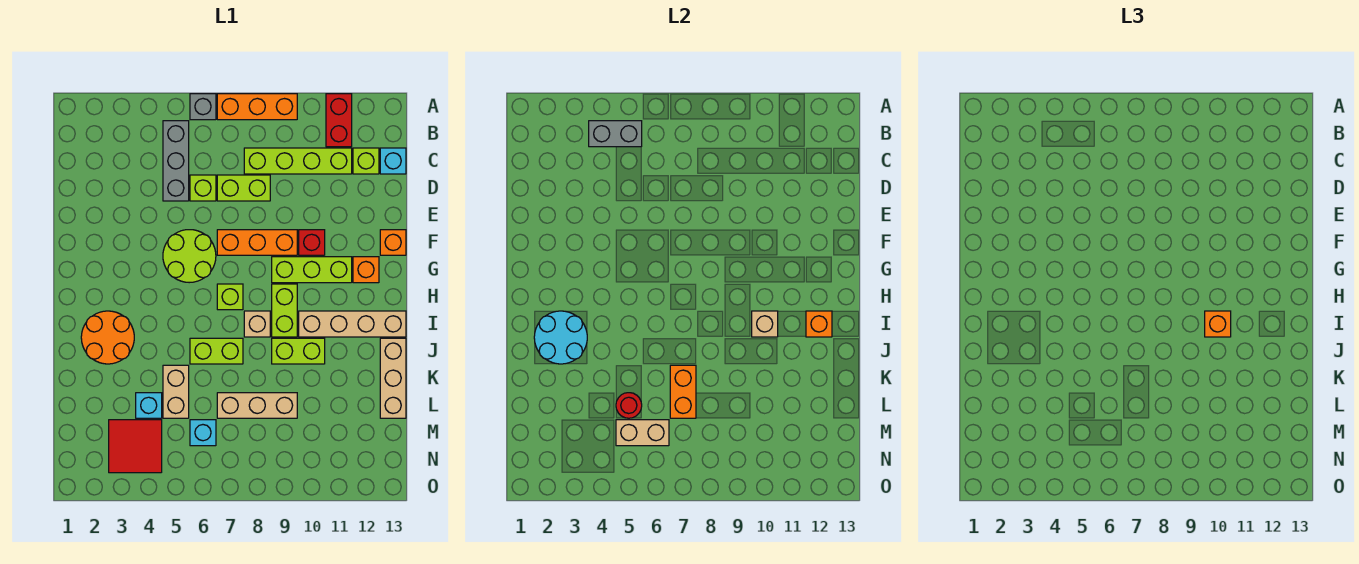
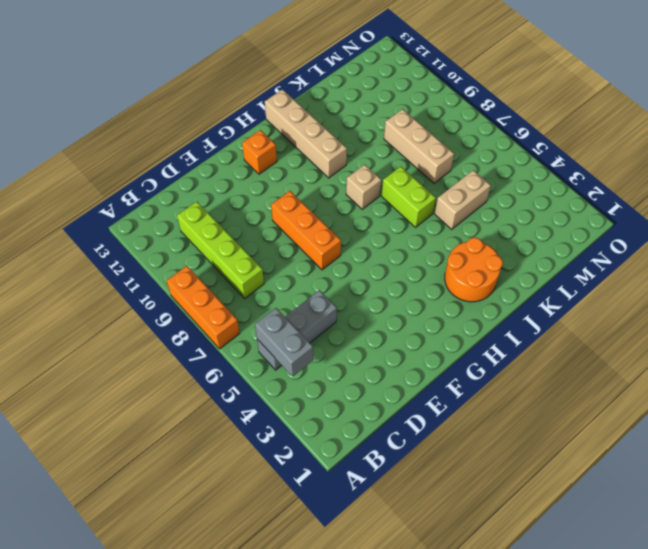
none -> grey 1x1 brick [190,94,216,120]
none -> red 1x2 brick [326,94,352,147]
none -> lime 1x1 brick [353,148,379,174]
none -> cyan 1x1 brick [380,148,406,174]

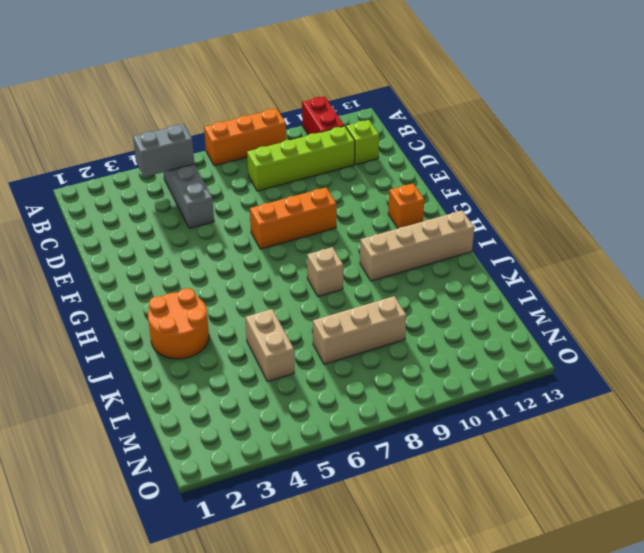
none -> grey 1x1 brick [190,94,216,120]
none -> cyan 1x1 brick [380,148,406,174]
none -> lime 1x1 brick [190,175,216,201]
none -> lime 1x2 brick [217,175,270,201]

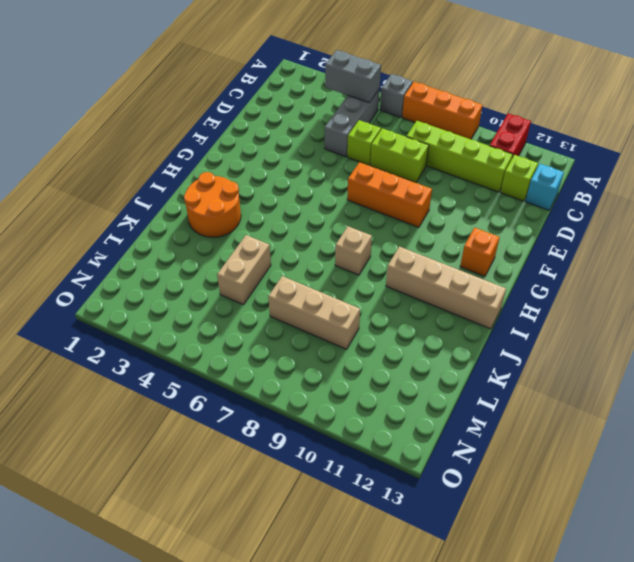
none -> lime 2x2 round brick [163,230,216,283]
none -> red 1x1 brick [299,230,325,255]
none -> orange 1x1 brick [380,230,406,255]
none -> lime 1x3 brick [272,257,352,283]

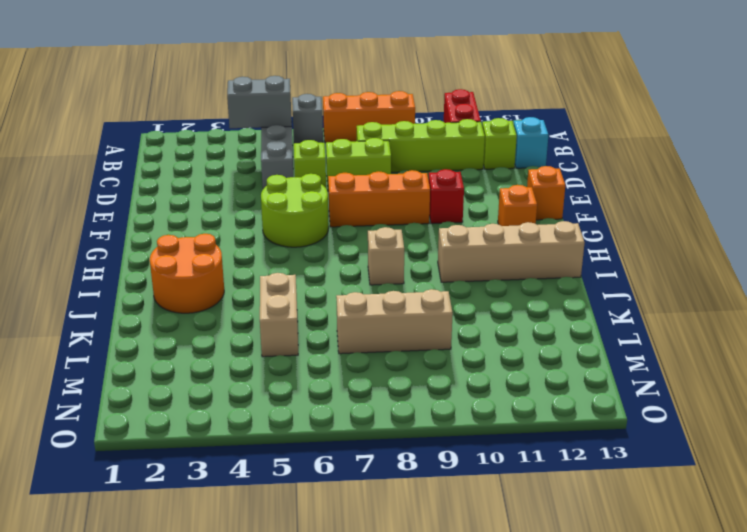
none -> lime 1x3 brick [272,257,352,283]
none -> lime 1x1 brick [217,284,243,310]
none -> lime 1x2 brick [272,284,297,337]
none -> lime 1x2 brick [190,338,243,364]

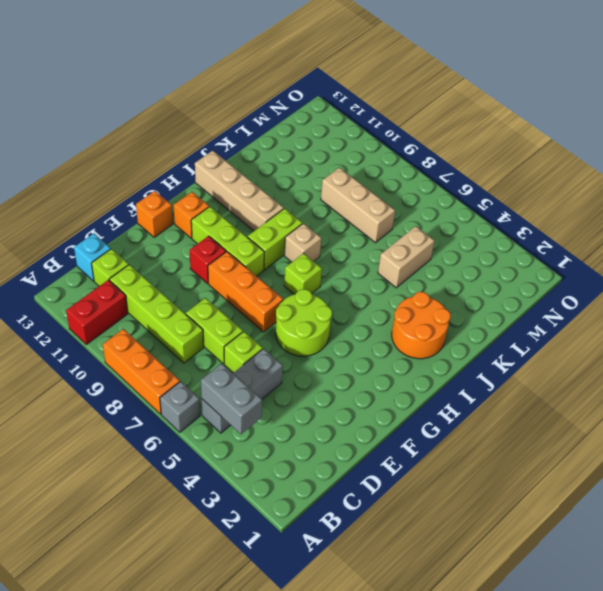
none -> lime 1x2 brick [190,338,243,364]
none -> lime 1x2 brick [272,338,325,364]
none -> tan 1x3 brick [380,338,406,418]
none -> cyan 1x1 brick [136,393,162,418]

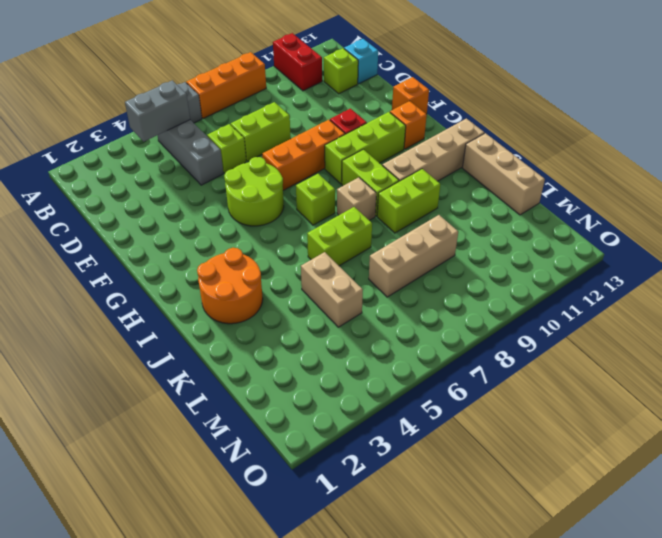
none -> lime 1x4 brick [244,148,352,174]
none -> cyan 1x1 brick [136,393,162,418]
none -> red 2x2 tile [109,420,162,473]
none -> cyan 1x1 brick [190,420,216,446]

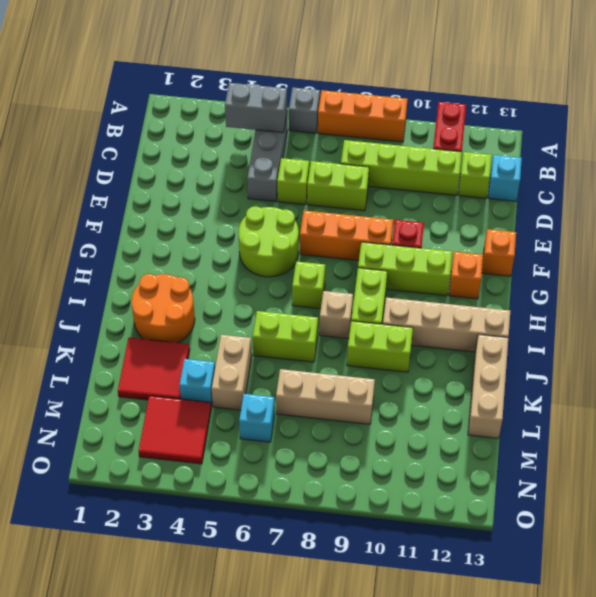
red 2x2 tile [118,338,190,400] -> none
none -> cyan 2x2 round brick [534,311,587,364]
none -> tan 1x1 brick [752,311,778,337]
none -> orange 1x1 brick [806,311,832,337]
none -> orange 1x2 brick [670,365,696,418]

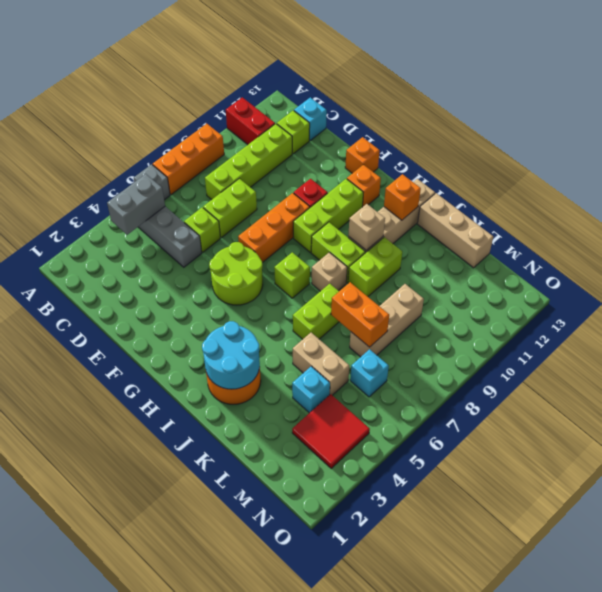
none -> red 1x1 round brick [616,393,642,418]
none -> tan 1x2 brick [616,420,669,446]
none -> orange 1x1 brick [1205,311,1231,337]

